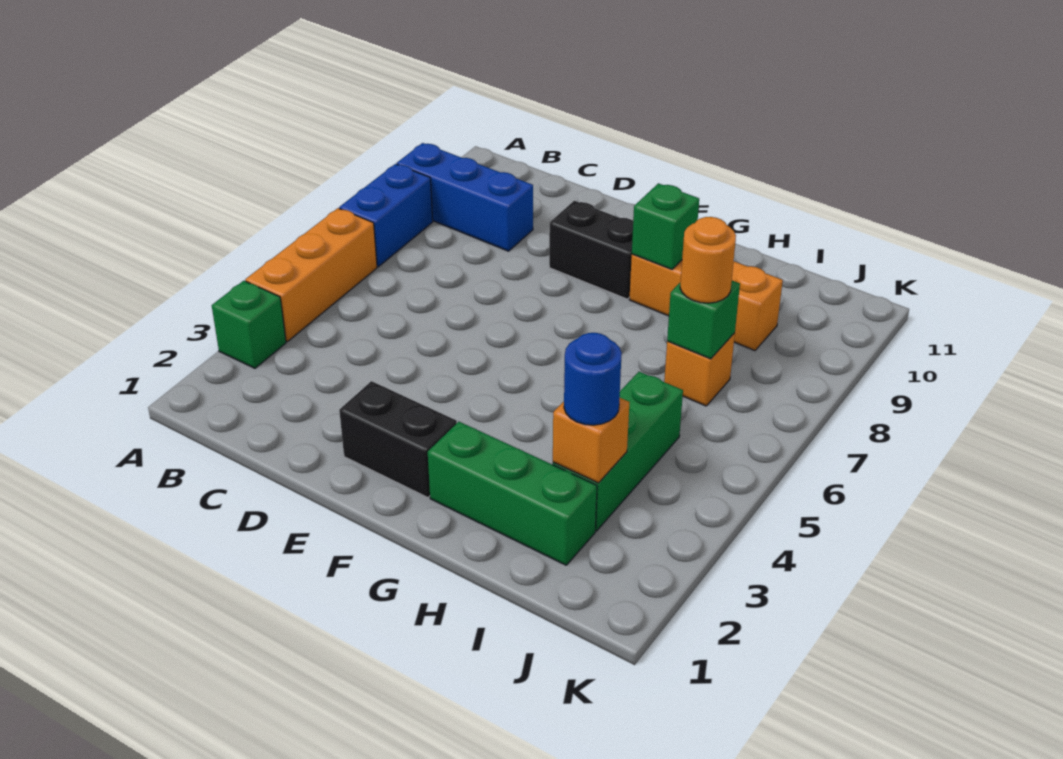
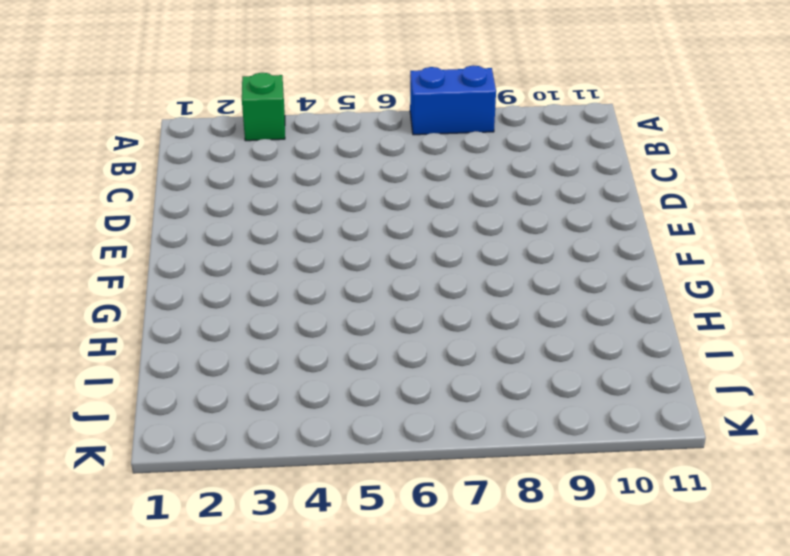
none -> orange 1x3 brick [245,208,377,342]
none -> blue 1x3 brick [397,143,533,251]
none -> black 1x2 brick [339,381,457,498]

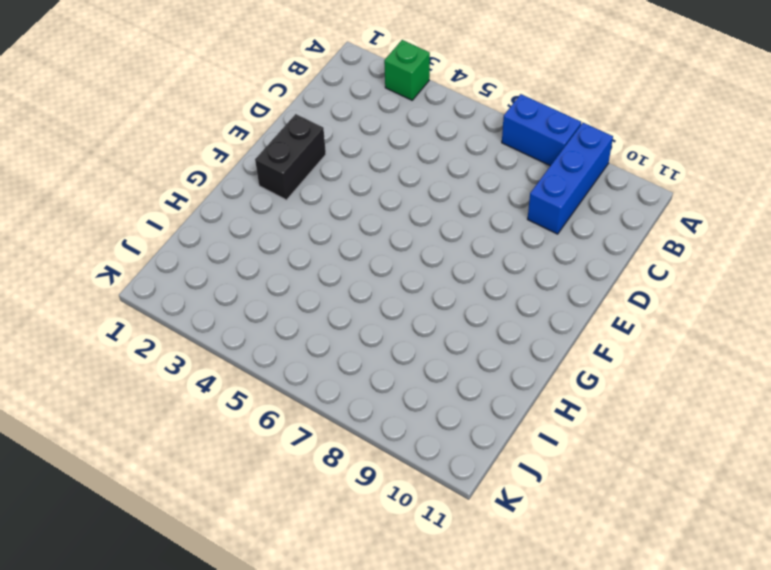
none -> orange 1x3 brick [245,208,377,342]
none -> black 1x2 brick [549,201,633,299]
none -> green 1x3 brick [428,422,597,565]

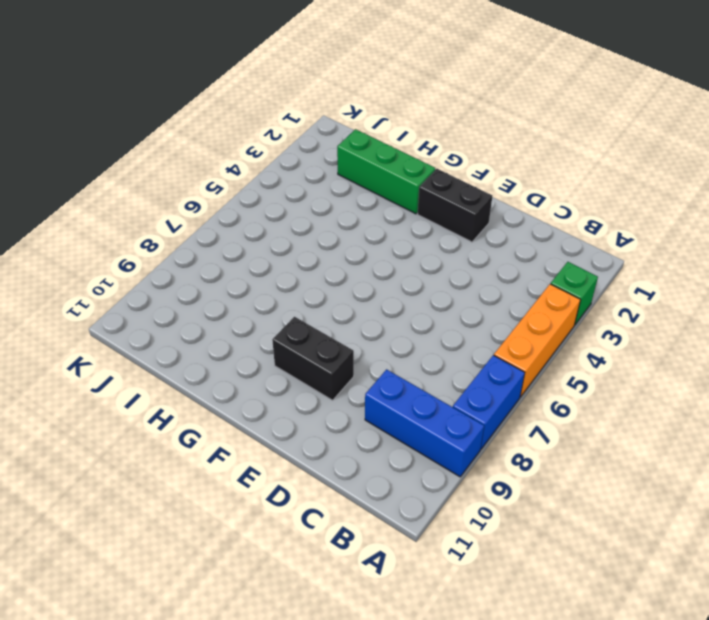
none -> orange 1x3 brick [629,254,783,351]
none -> green 1x3 brick [553,372,683,531]
none -> orange 1x1 brick [664,333,735,406]

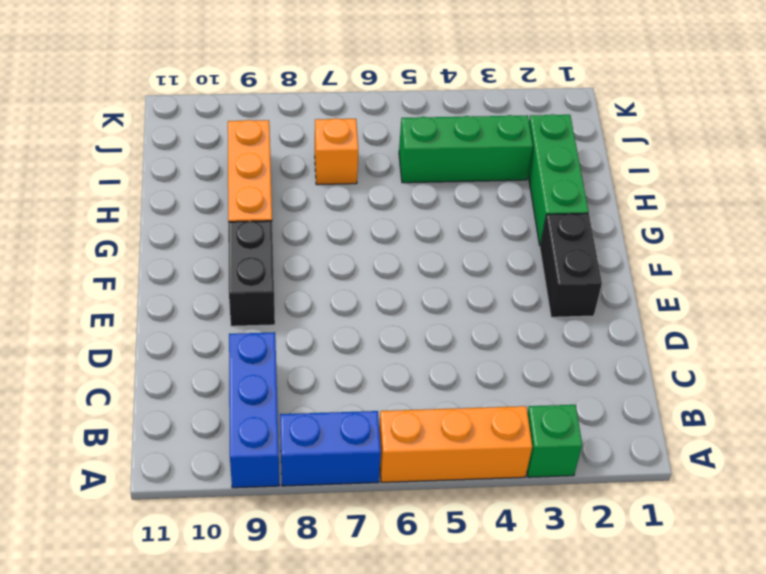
none -> green 1x1 brick [632,183,699,269]
none -> orange 1x1 brick [553,398,630,483]
none -> green 1x1 brick [667,281,740,359]

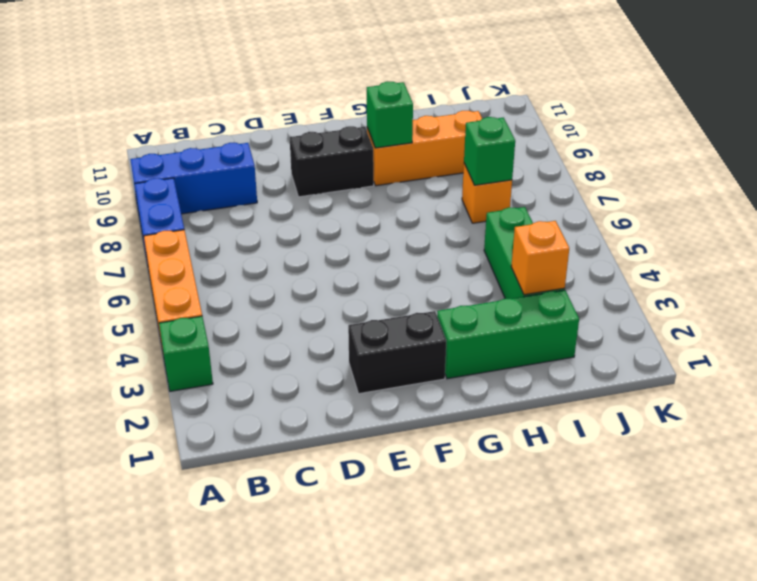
none -> blue 1x1 round brick [564,333,622,425]
none -> orange 1x1 round brick [680,217,736,303]

